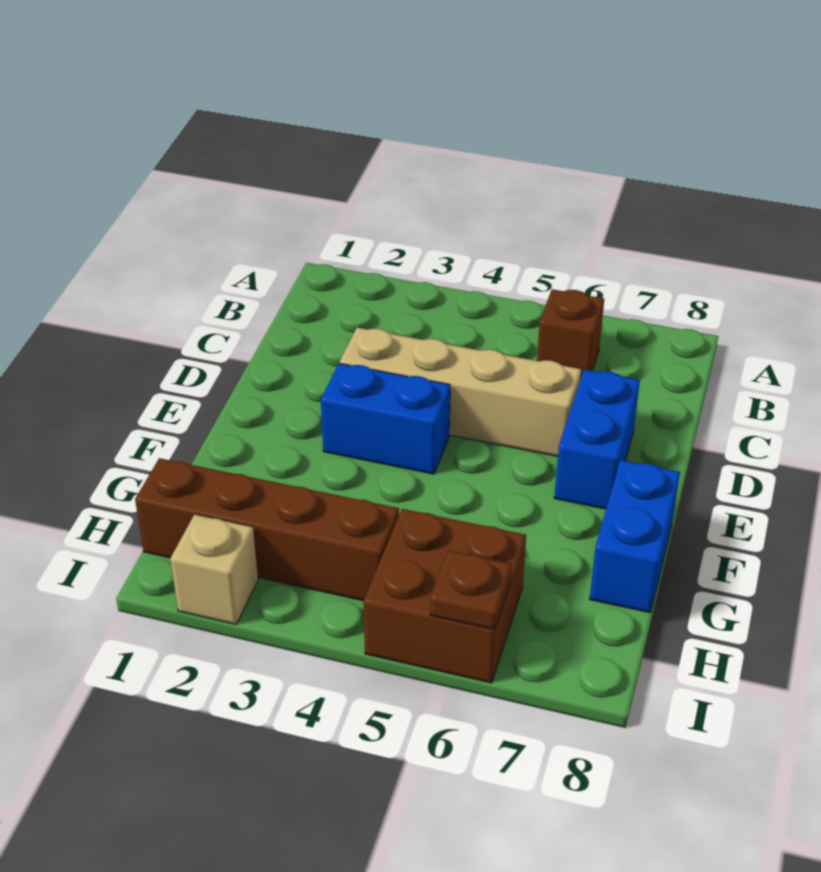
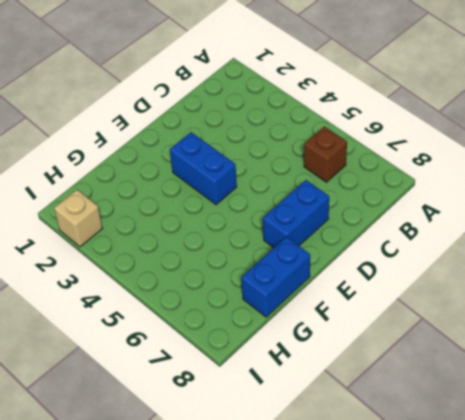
none -> tan 1x4 brick [340,328,581,456]
none -> brown 1x4 brick [135,458,399,601]

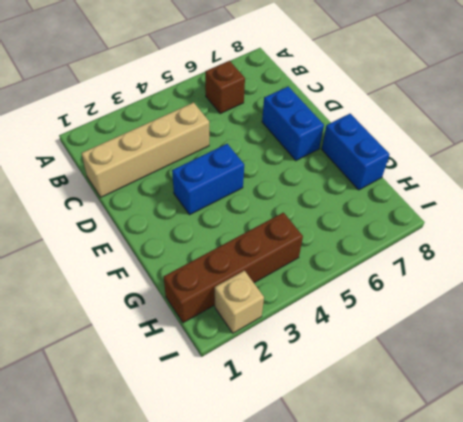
tan 1x4 brick [82,102,209,197] -> tan 1x4 brick moved to [340,328,581,456]
none -> brown 2x2 brick [363,509,526,683]
none -> brown 1x1 plate [430,550,512,630]

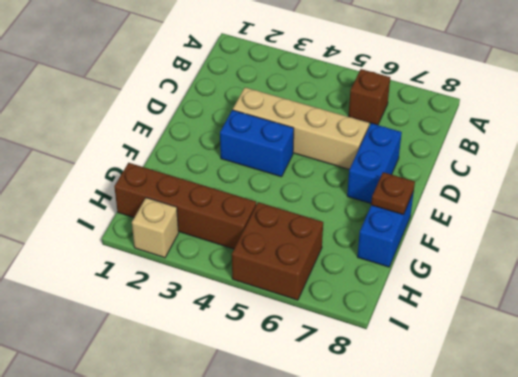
brown 1x1 plate [371,172,415,215] -> brown 1x1 plate moved to [430,550,512,630]

